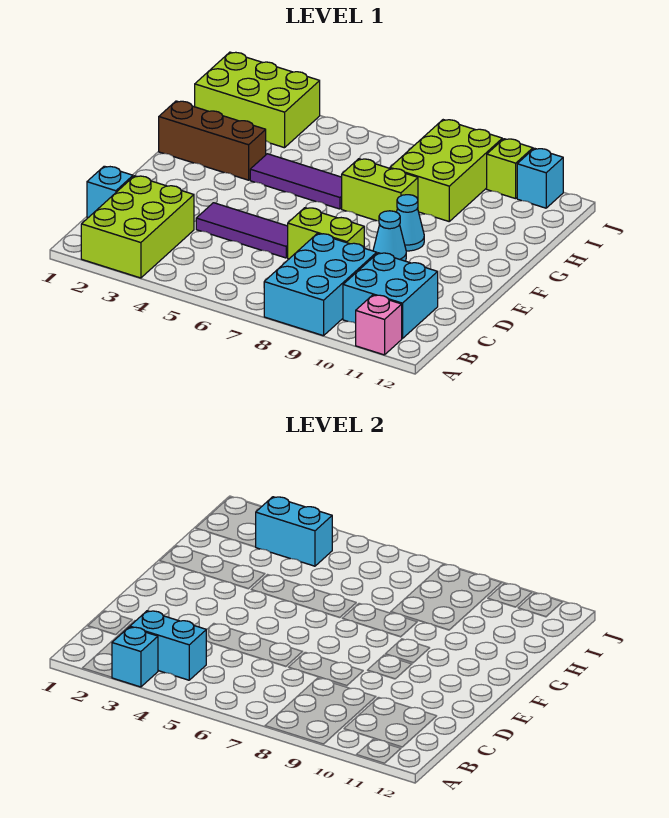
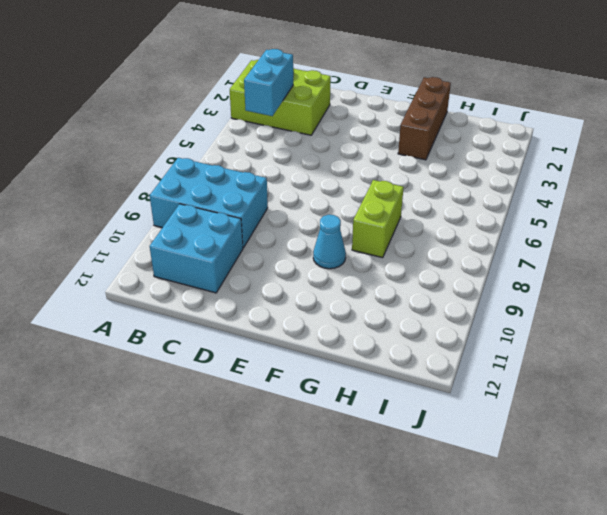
none -> pink 1x1 brick [356,295,402,355]
none -> cyan 1x1 brick [87,166,133,218]
none -> purple 1x3 tile [196,203,288,258]

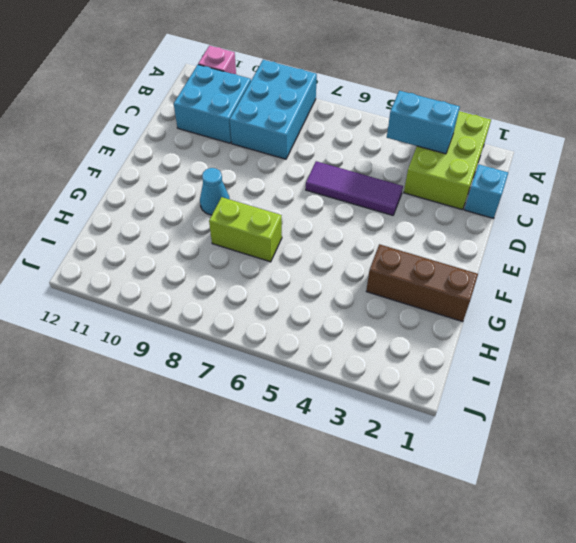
none -> lime 1x2 brick [288,208,364,259]
none -> cyan 1x1 cone [373,211,406,261]
none -> purple 1x3 tile [250,154,342,209]

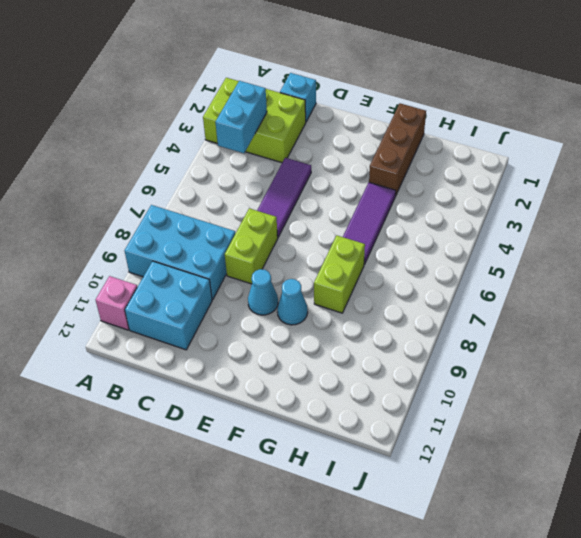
none -> lime 2x3 brick [390,120,502,221]
none -> lime 2x3 brick [195,52,320,148]
none -> lime 1x1 brick [487,139,533,199]

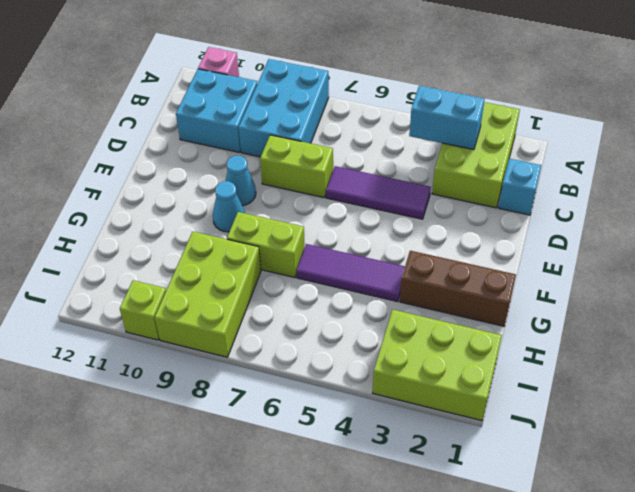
none -> cyan 1x1 brick [517,148,563,208]
none -> cyan 1x1 brick [112,627,158,687]
none -> cyan 1x2 brick [256,497,332,566]

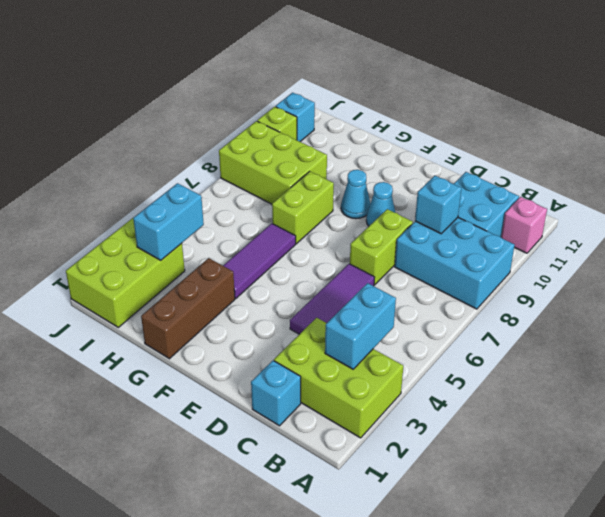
cyan 1x1 brick [415,176,461,234] -> cyan 1x1 brick moved to [112,627,158,687]

